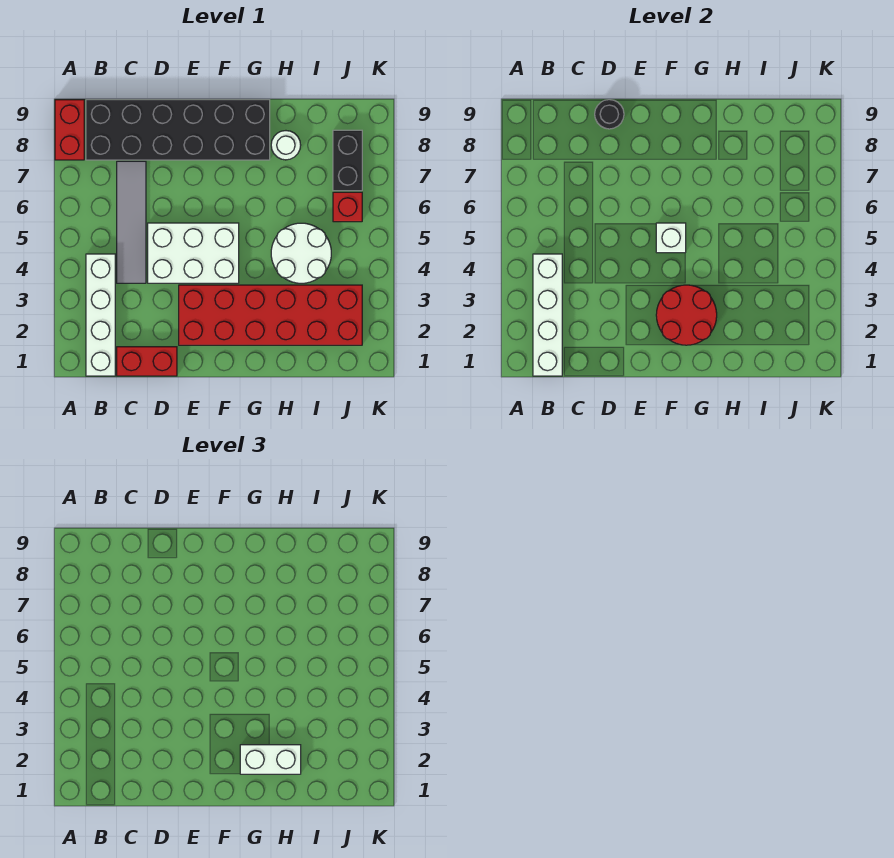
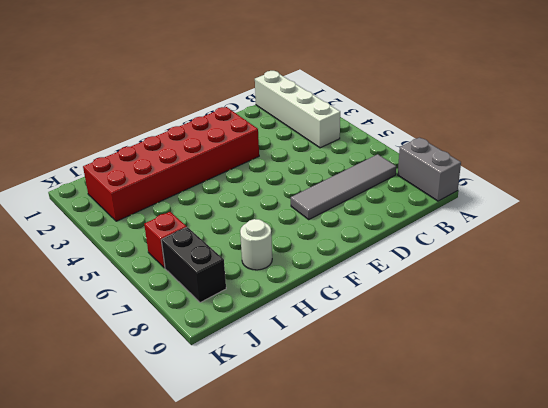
grey 1x2 brick [398,138,461,201] -> red 1x2 brick [55,100,84,160]
grey 1x4 tile [291,154,396,219] -> grey 1x4 tile turned to [117,161,146,283]
none -> black 2x6 brick [86,100,270,160]
none -> red 1x2 brick [117,347,177,376]
none -> white 2x3 brick [148,223,239,283]

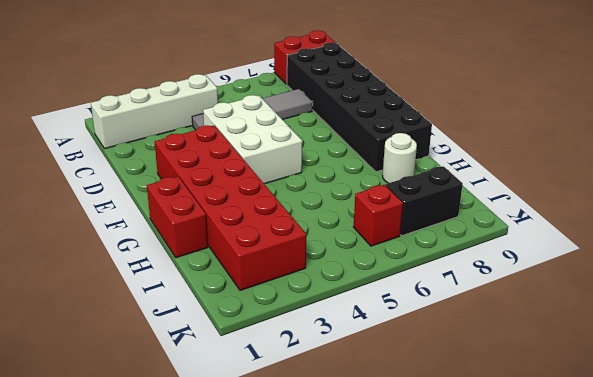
red 1x2 brick [147,176,208,258] -> red 1x2 brick moved to [117,347,177,376]
none -> white 2x2 round brick [271,223,331,283]
none -> white 1x4 brick [533,254,562,376]
none -> black 1x1 round brick [595,100,624,129]

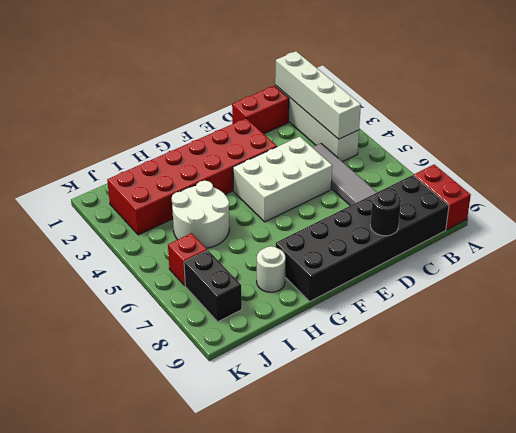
none -> red 2x2 round brick [656,285,717,345]
none -> white 1x1 brick [656,223,686,253]
none -> white 1x2 brick [240,745,301,774]

